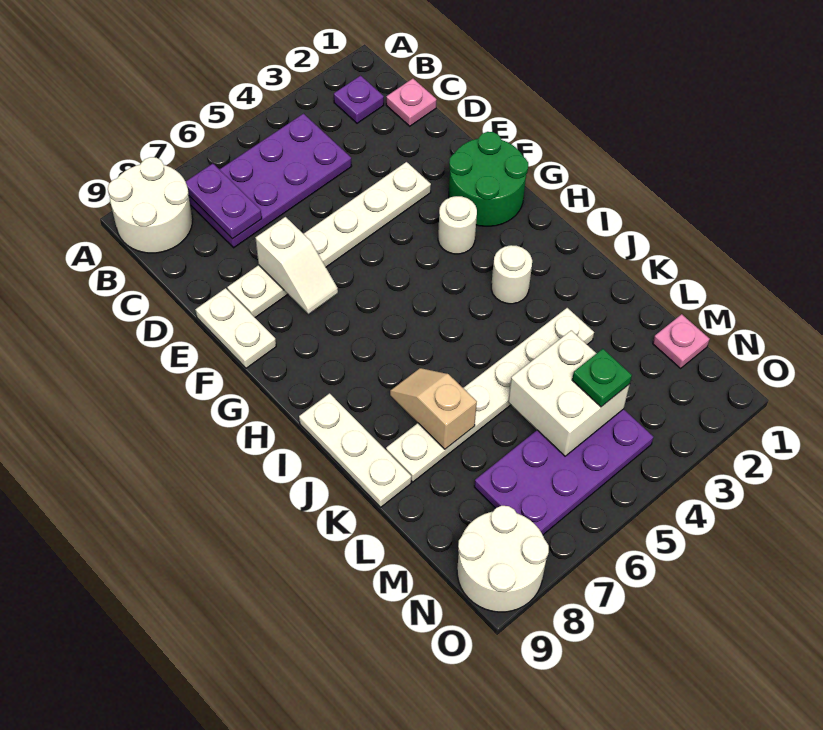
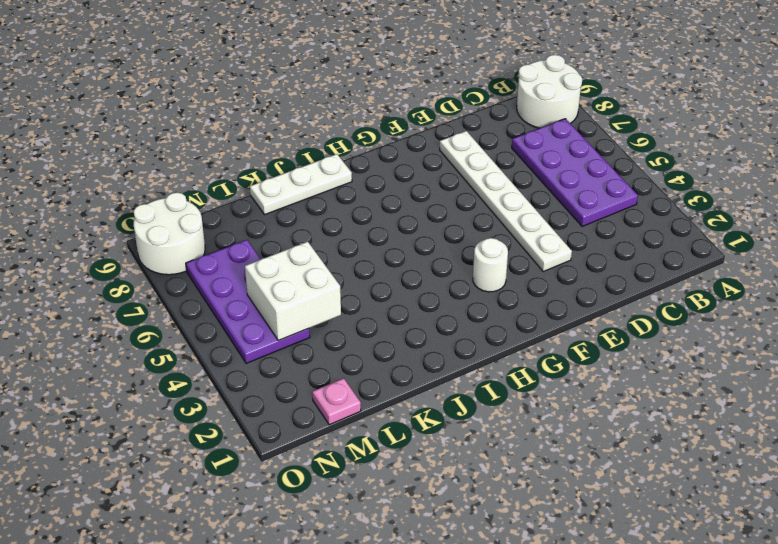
none -> purple 1x1 plate [334,76,384,123]
none -> pink 1x1 plate [386,79,437,126]
none -> white 1x2 plate [195,288,276,368]

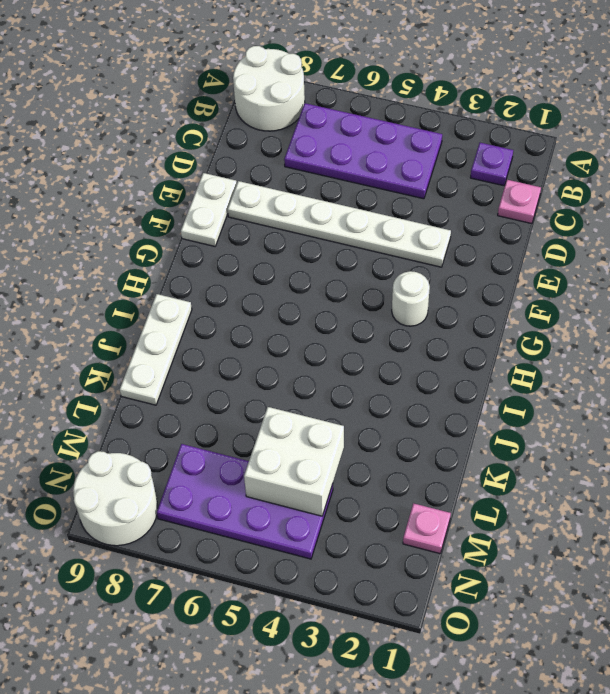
none -> green 2x2 round brick [449,132,528,226]
none -> white 1x1 round brick [491,245,532,304]
none -> white 1x6 plate [386,308,594,482]

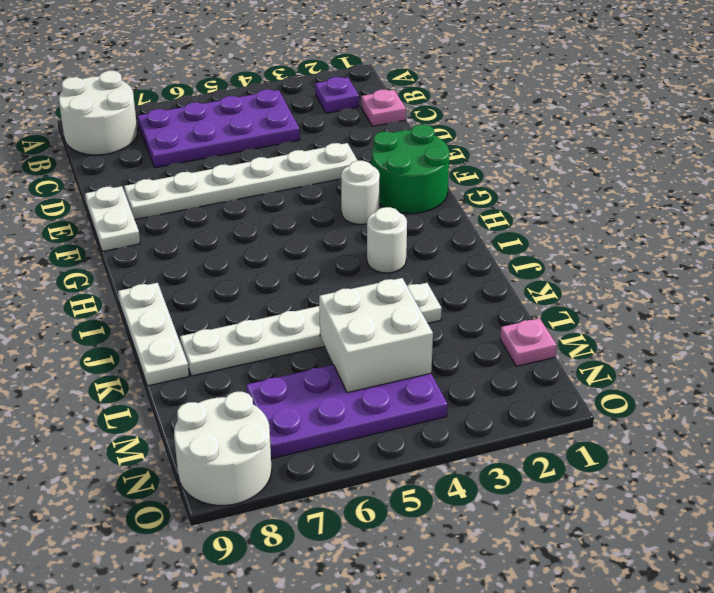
none -> purple 1x2 plate [186,164,262,239]
none -> white 1x2 slope [255,217,338,314]
none -> tan 1x2 slope [390,368,477,449]

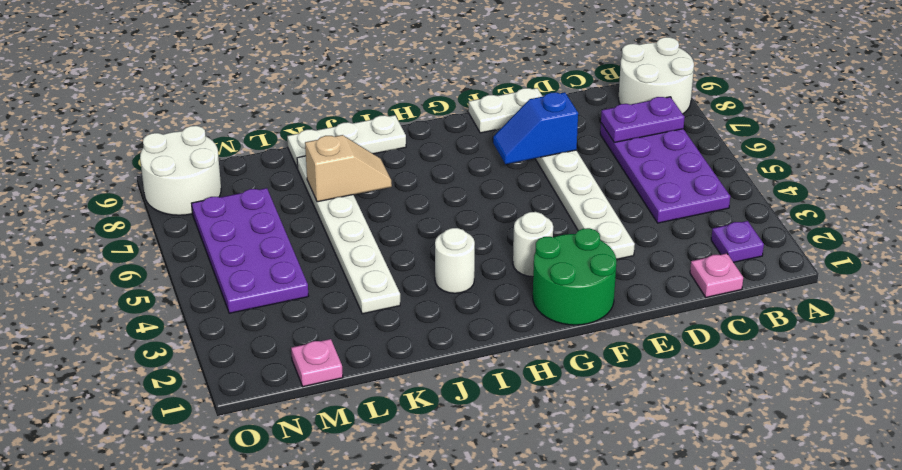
blue 1x2 slope [493,92,578,164] -> white 1x2 slope [255,217,338,314]
none -> white 2x2 brick [508,330,630,456]
none -> green 1x1 plate [572,349,632,407]

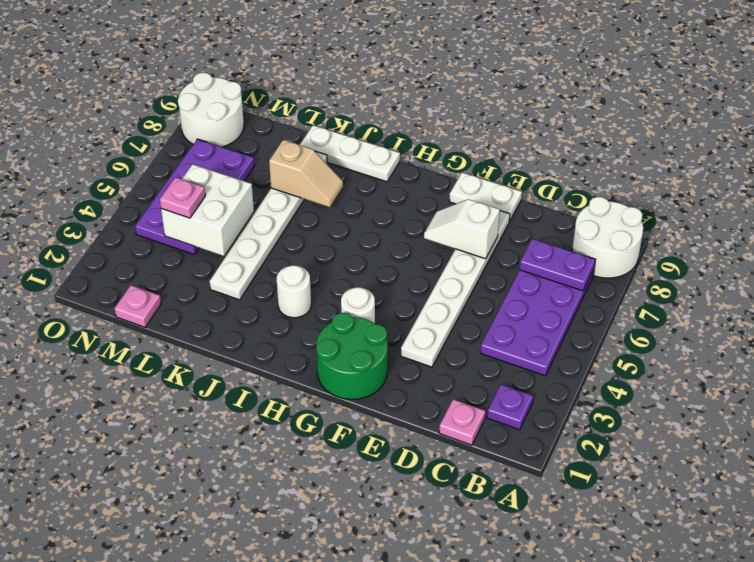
pink 1x1 plate [160,177,205,218] -> green 1x1 plate [572,349,632,407]

